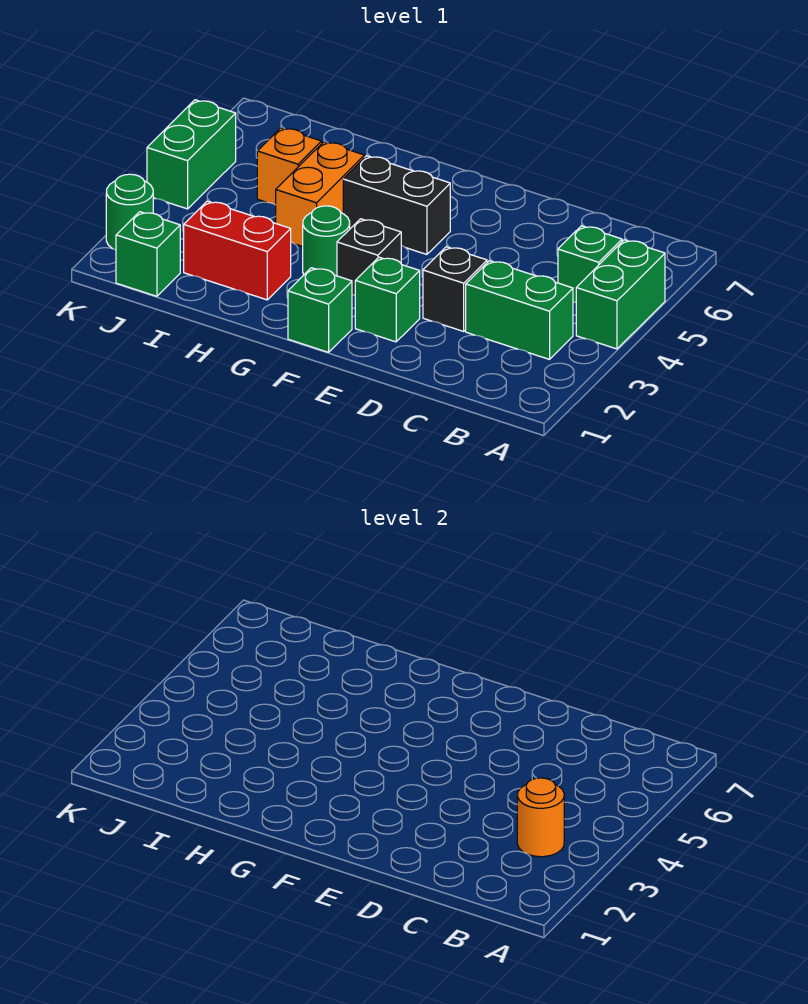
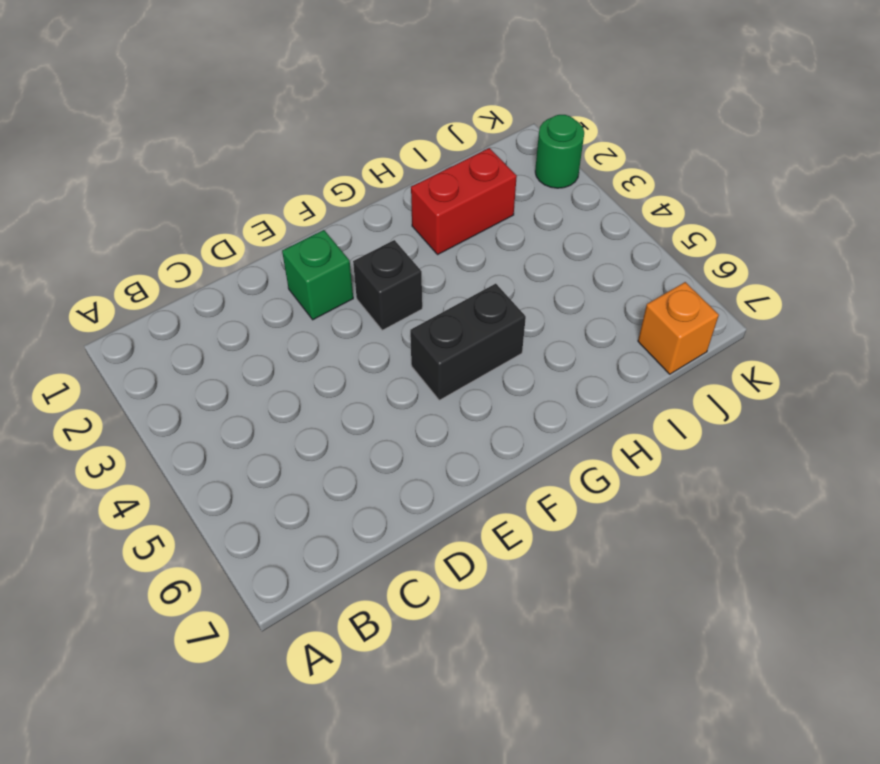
orange 1x1 brick [638,282,719,374] -> orange 1x1 brick moved to [257,128,322,205]
none -> green 1x2 brick [576,240,665,349]
none -> green 1x2 brick [466,261,573,359]
none -> green 1x1 brick [558,226,622,303]

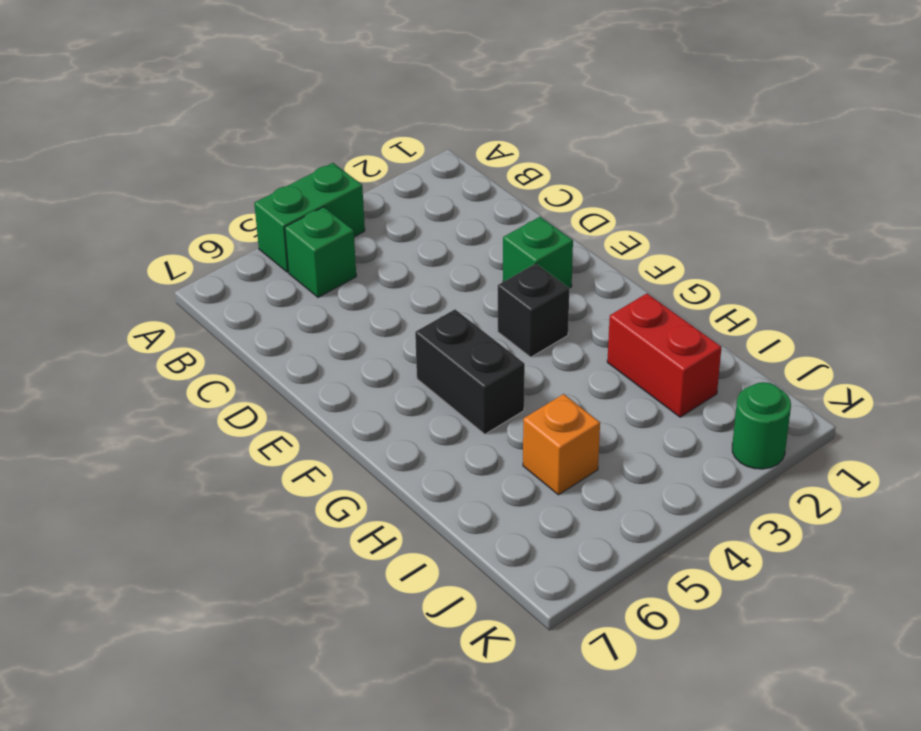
none -> green 1x2 brick [466,261,573,359]
none -> black 1x1 brick [423,247,487,331]
none -> green 1x1 brick [288,268,352,352]

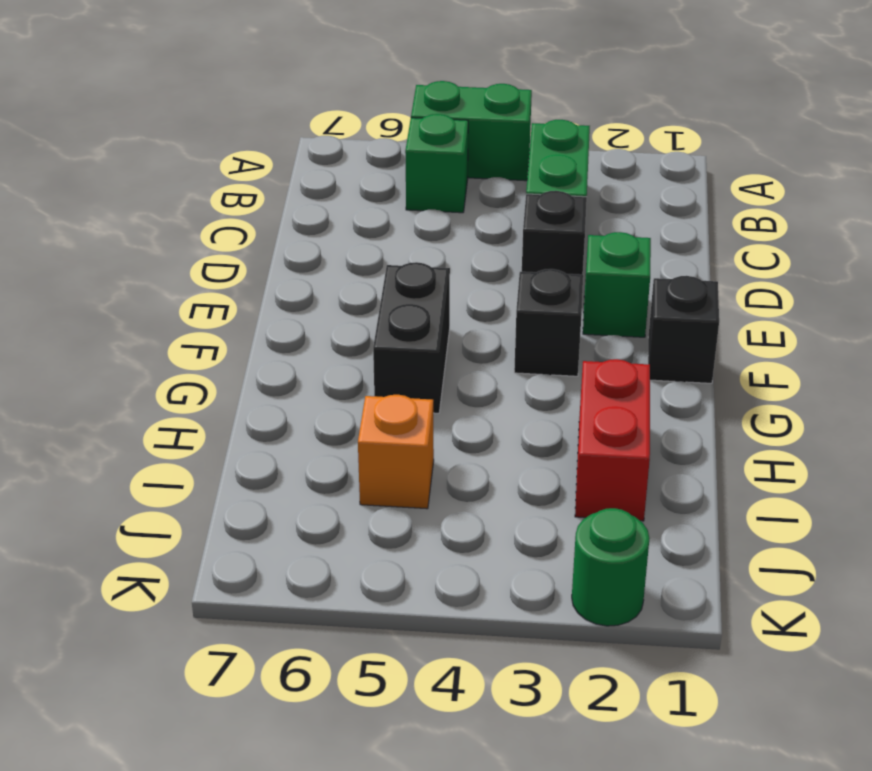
black 1x1 brick [648,276,719,383] -> green 1x1 brick [288,268,352,352]
none -> green 1x1 round brick [303,206,350,276]
none -> orange 1x2 brick [276,142,365,247]
none -> green 1x1 brick [116,212,180,296]

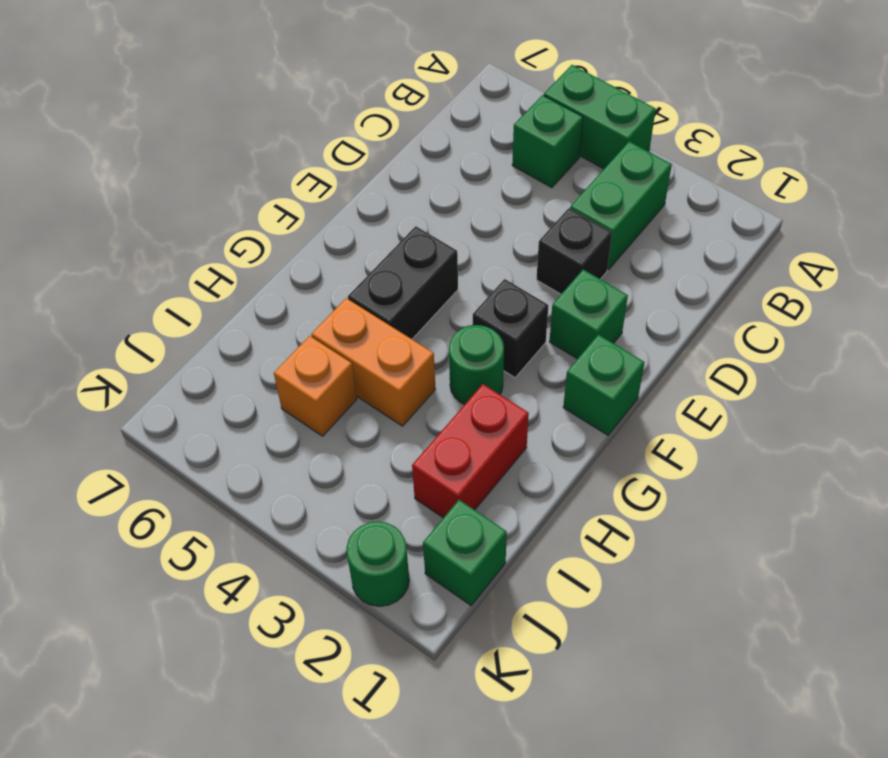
none -> green 1x2 brick [147,100,236,209]
none -> orange 1x1 round brick [517,778,564,857]

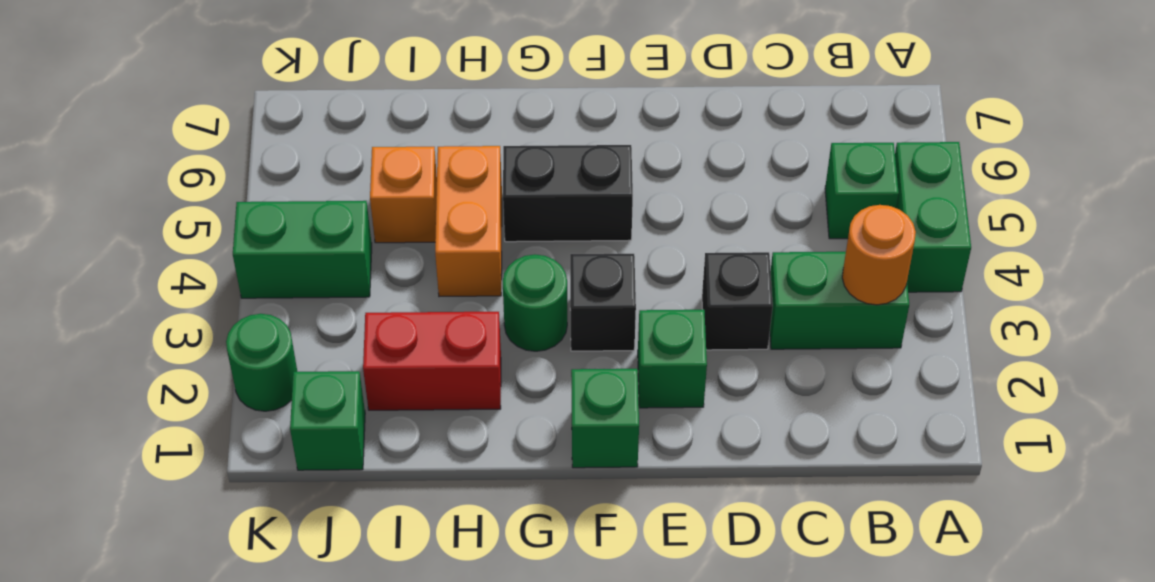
green 1x2 brick [233,201,372,298] -> green 1x2 brick turned to [147,100,236,209]

